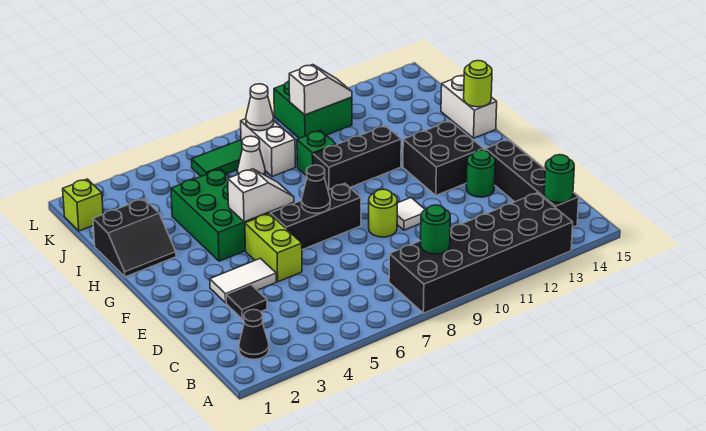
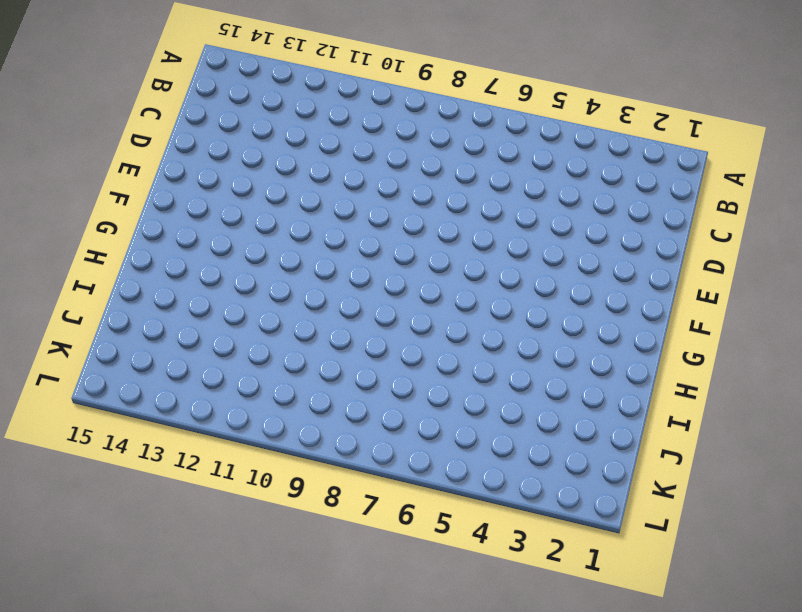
none -> black 2x6 brick [389,193,573,313]
none -> black 1x1 cone [239,310,269,359]
none -> black 1x4 brick [486,139,579,227]

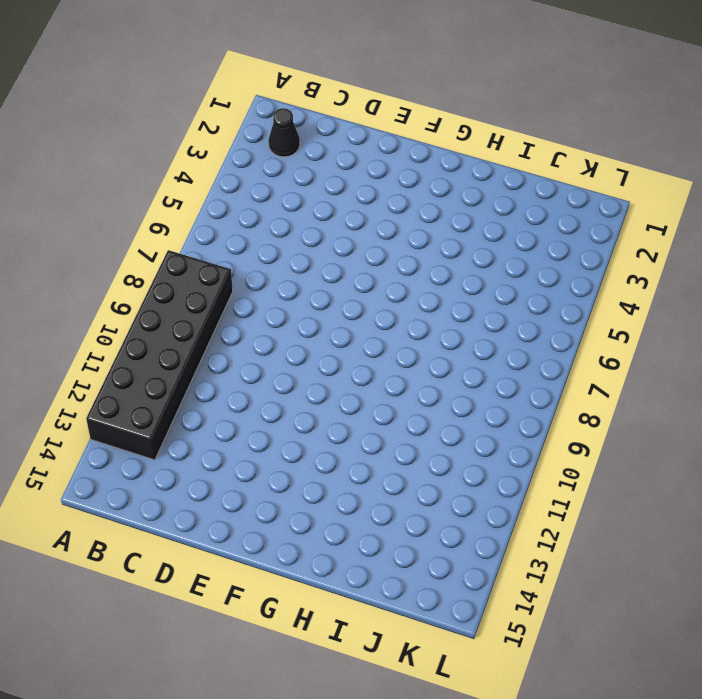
none -> black 1x4 brick [486,139,579,227]
none -> black 1x1 tile [226,285,267,319]
none -> white 1x2 tile [210,258,276,303]

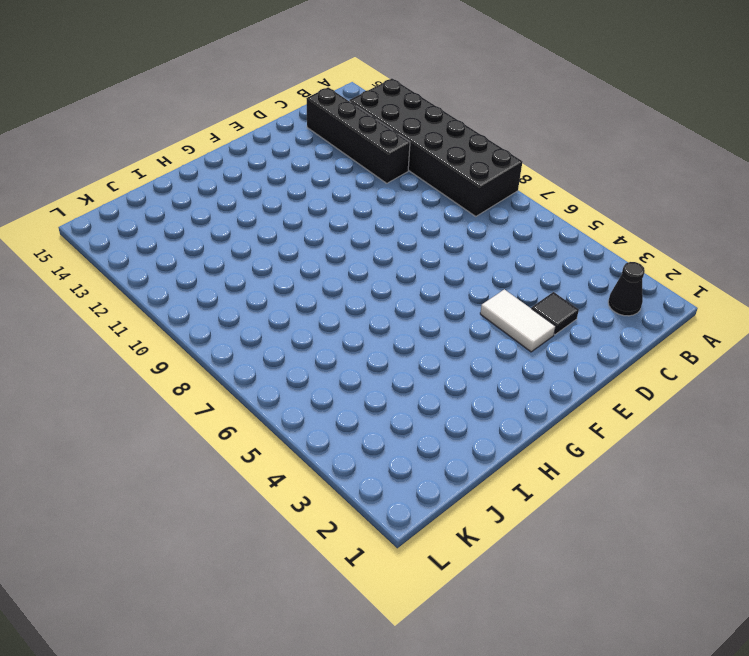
black 1x4 brick [306,87,410,183] -> black 1x4 brick turned to [486,139,579,227]
none -> lime 1x2 brick [245,213,302,282]
none -> lime 1x1 round brick [369,189,397,237]
none -> white 1x1 tile [397,198,425,230]

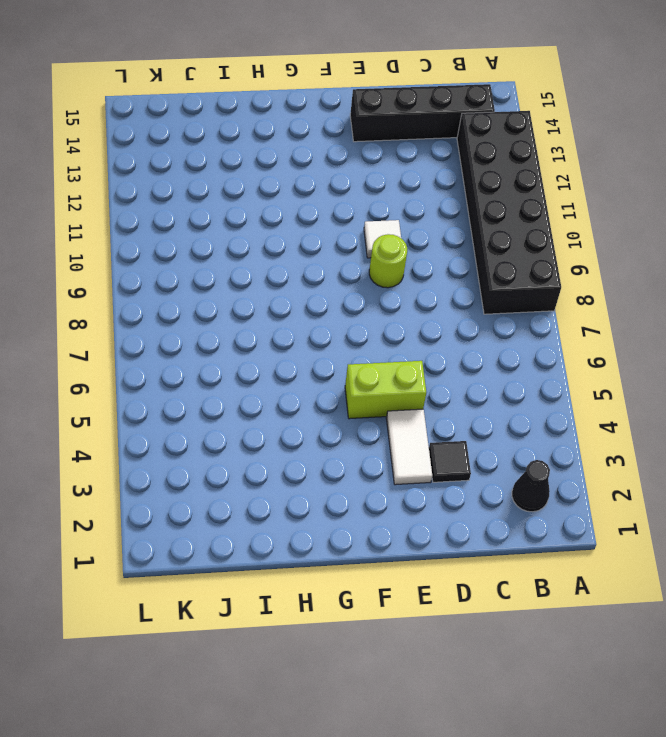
none -> green 1x1 round brick [466,150,495,197]
none -> black 1x3 brick [271,183,361,250]
none -> black 2x2 brick [403,121,484,195]

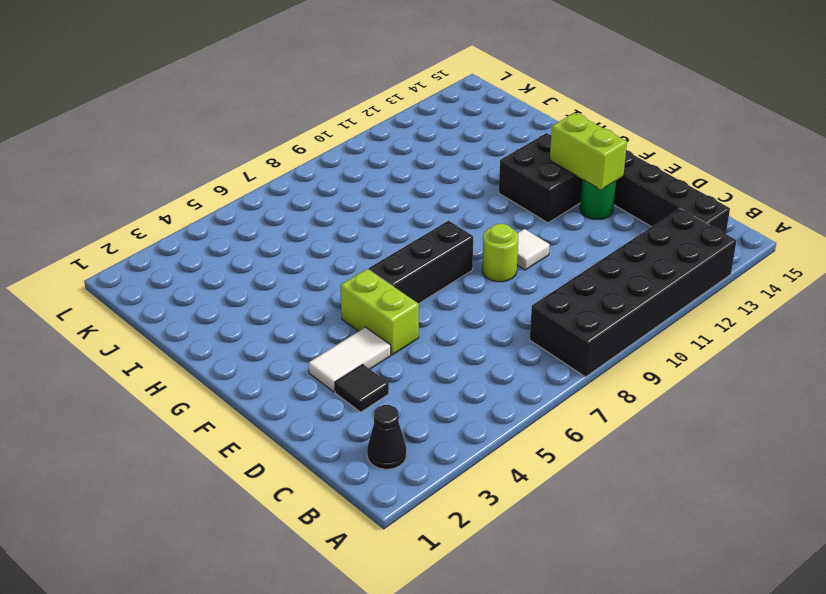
lime 1x2 brick [550,113,627,190] -> none
none -> green 2x3 brick [171,169,269,261]
none -> black 2x2 slope [93,199,176,277]
none -> black 1x3 brick [313,126,401,190]

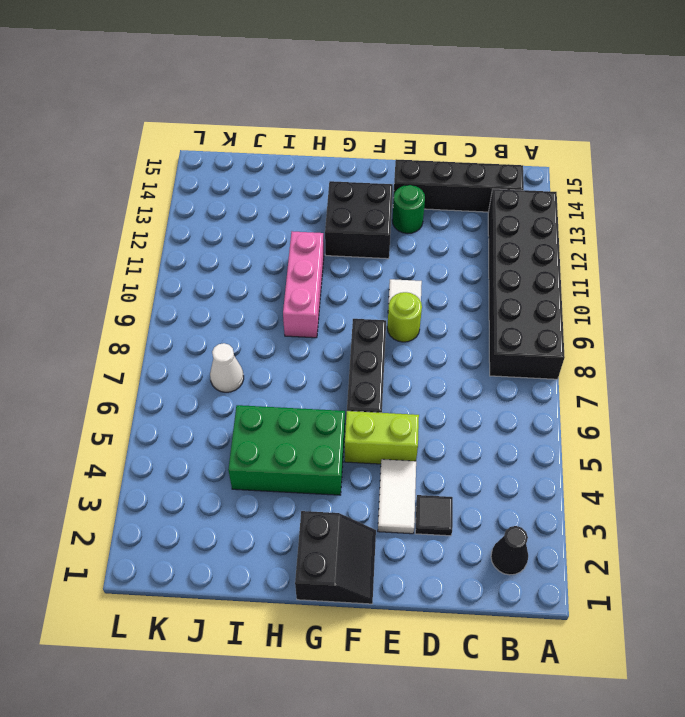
black 2x2 slope [295,511,376,604] -> black 2x2 slope moved to [93,199,176,277]
pink 1x3 brick [283,231,324,338] -> black 1x3 brick [313,126,401,190]
none -> white 1x2 brick [441,75,497,138]
none -> green 1x1 brick [297,130,336,176]
none -> white 1x2 brick [241,119,295,177]

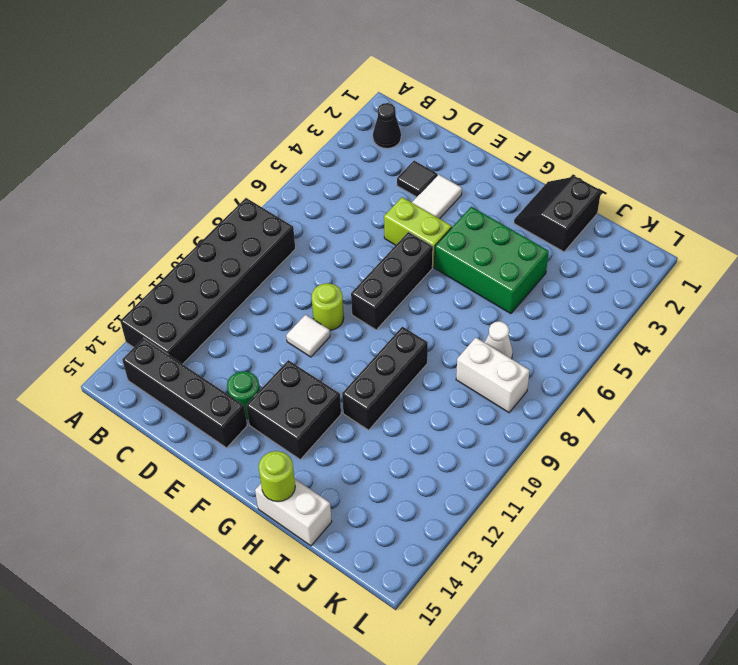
none -> green 1x1 brick [297,130,336,176]
none -> lime 1x1 brick [63,179,103,231]
none -> green 1x2 tile [192,140,242,176]

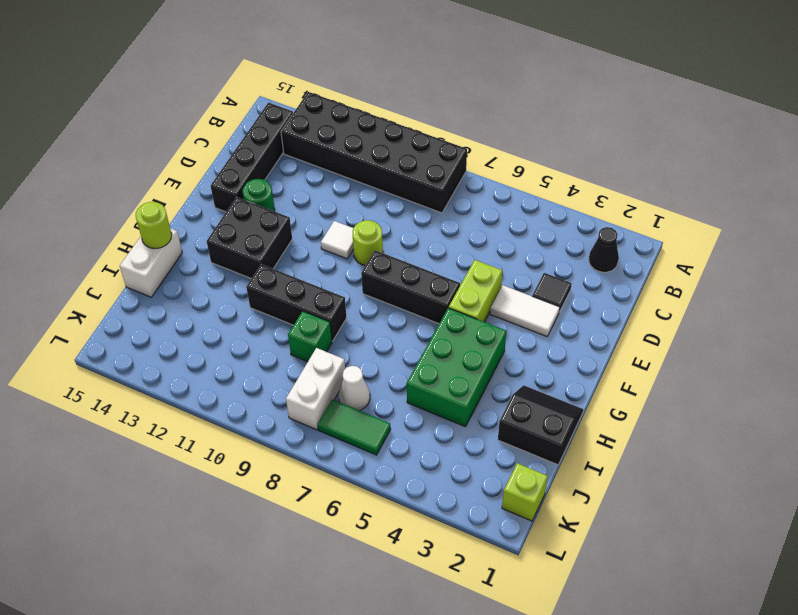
none -> green 2x2 brick [274,81,352,138]
none -> green 1x1 round brick [421,205,450,254]
none -> green 1x1 round brick [544,155,574,203]

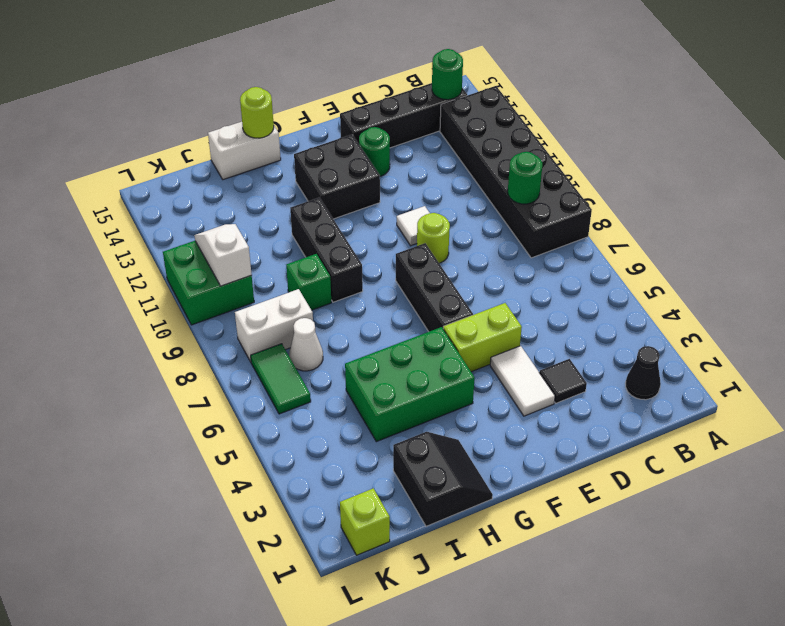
none -> black 1x1 cone [301,165,330,213]
none -> white 1x2 slope [228,169,294,222]
none -> white 1x1 cone [246,84,274,131]

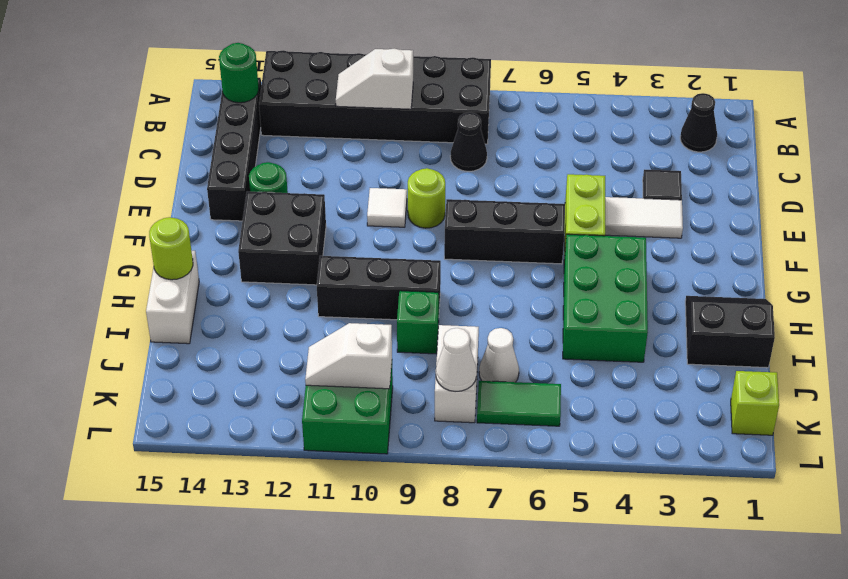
white 1x2 slope [336,49,413,109] -> white 1x2 slope moved to [228,169,294,222]
black 1x1 cone [450,112,487,171] -> black 1x1 cone moved to [301,165,330,213]
none -> green 1x1 round brick [421,205,450,254]

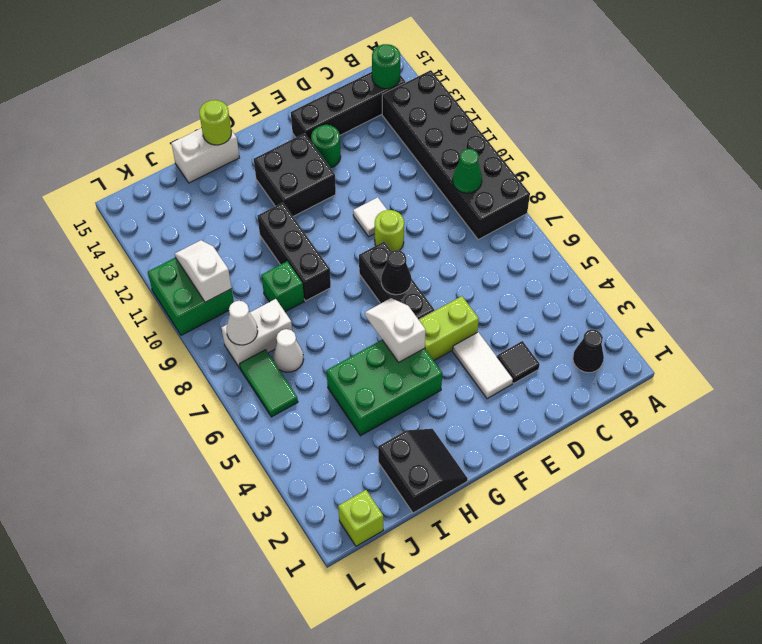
green 1x1 cone [453,149,482,193] -> green 1x1 round brick [421,205,450,254]

